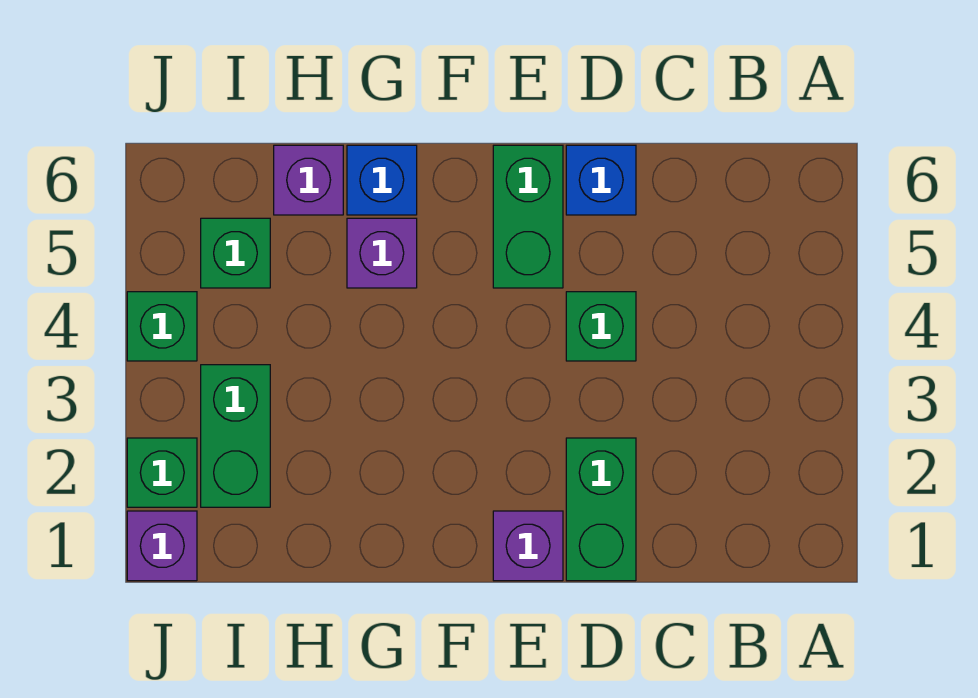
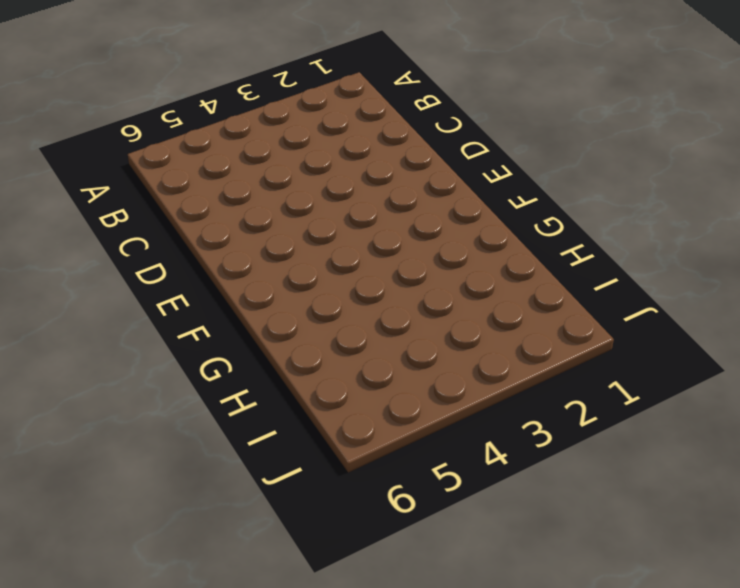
none -> green 1x2 brick [566,438,636,581]
none -> green 1x1 brick [566,292,636,361]
none -> blue 1x1 brick [566,145,636,215]

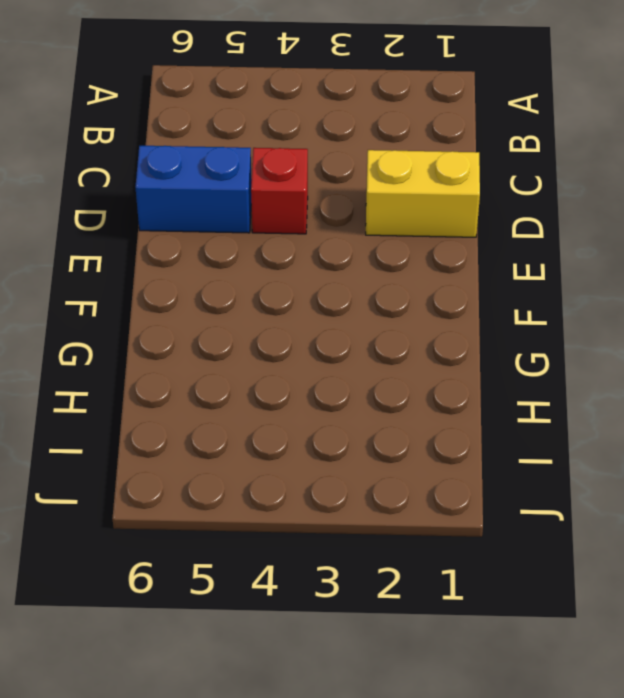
yellow 1x2 brick [366,150,480,237] -> green 1x2 brick [566,438,636,581]
red 1x1 brick [251,148,308,234] -> green 1x1 brick [566,292,636,361]
blue 1x2 brick [135,146,252,233] -> blue 1x1 brick [566,145,636,215]
none -> purple 1x1 brick [493,511,563,581]
none -> green 1x2 brick [493,145,563,288]
none -> purple 1x1 brick [347,218,417,288]

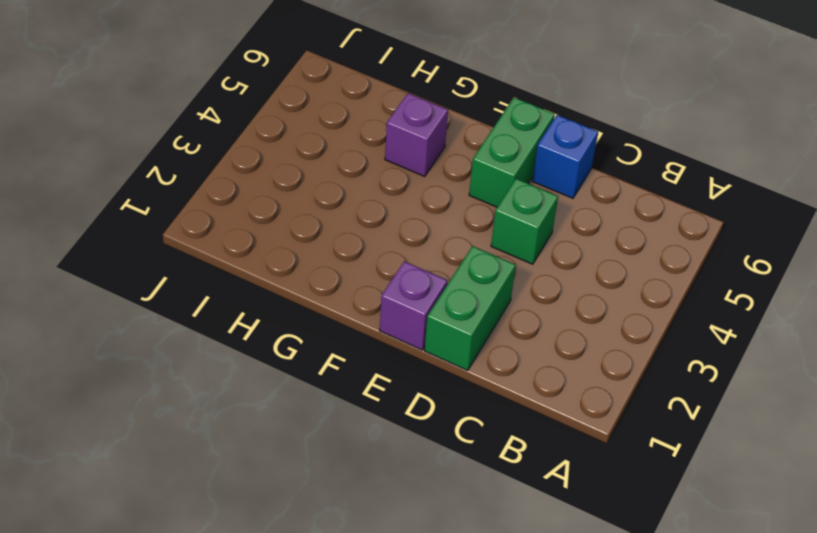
none -> blue 1x1 brick [347,145,417,215]
none -> purple 1x1 brick [274,145,343,215]
none -> green 1x2 brick [201,365,270,507]

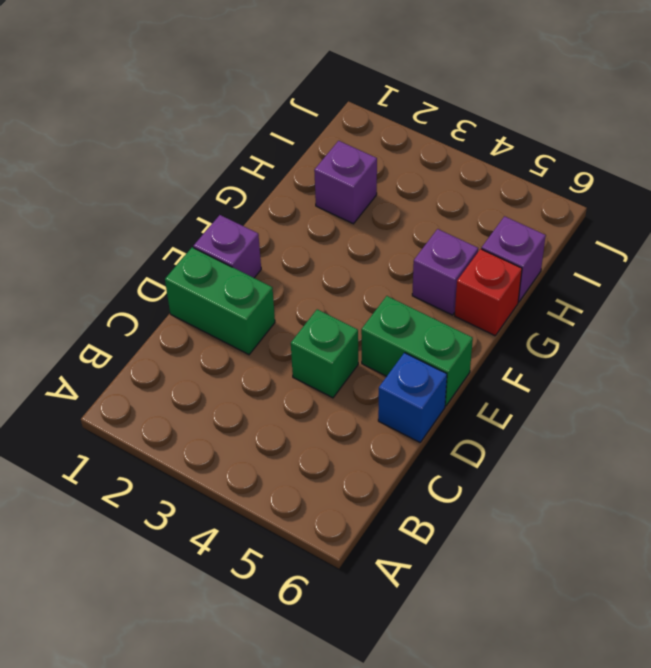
red 1x1 brick [455,249,522,336] -> blue 1x1 brick [347,145,417,215]
purple 1x1 brick [314,141,377,224] -> purple 1x1 brick moved to [127,511,197,581]
none -> green 1x2 brick [201,365,270,507]
none -> green 1x1 brick [201,218,270,288]
none -> green 1x1 brick [127,438,197,507]

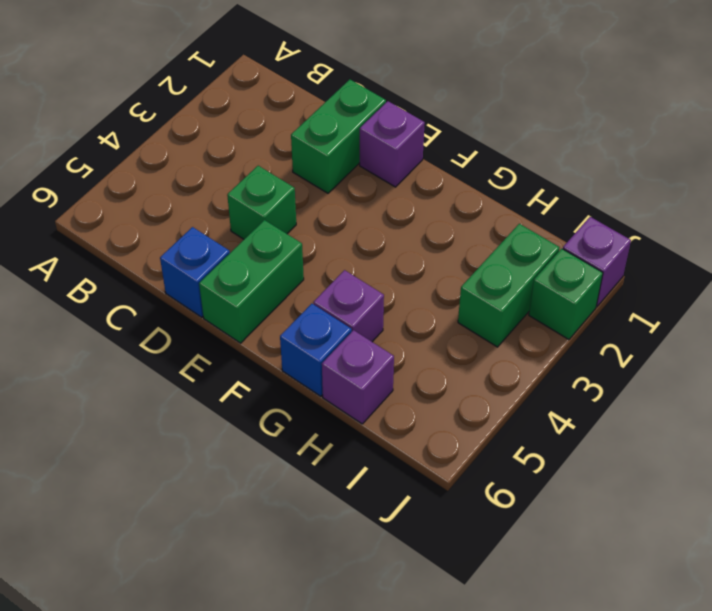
none -> green 1x1 brick [201,218,270,288]
none -> green 1x1 brick [127,292,197,361]

